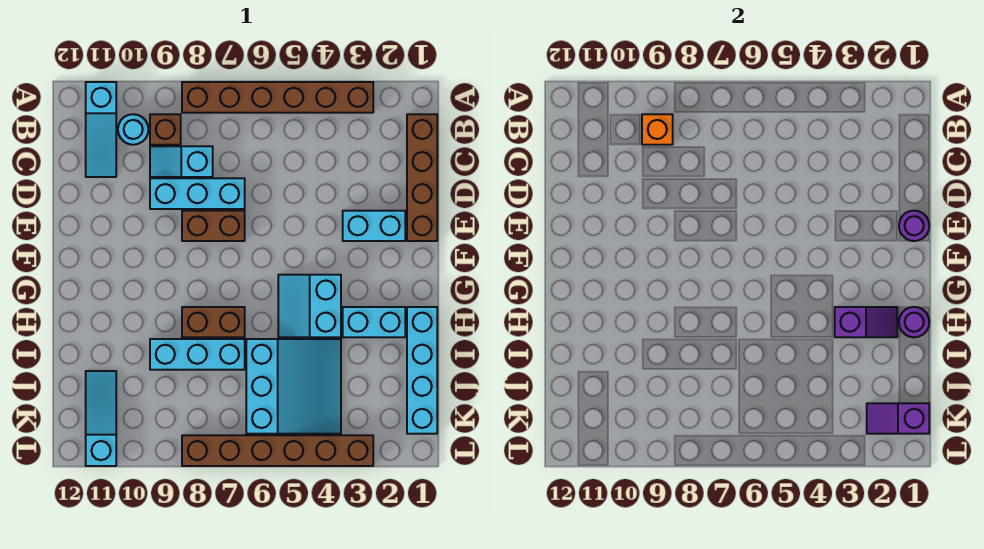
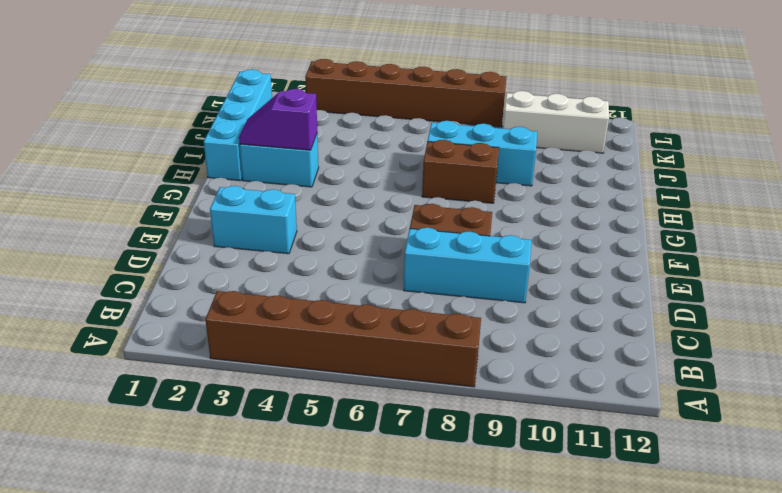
white 1x3 brick [503,91,609,153] -> cyan 1x3 slope [86,371,116,466]
none -> cyan 1x3 slope [86,82,116,177]
none -> brown 1x4 brick [407,114,437,241]
none -> brown 1x1 brick [150,114,181,145]

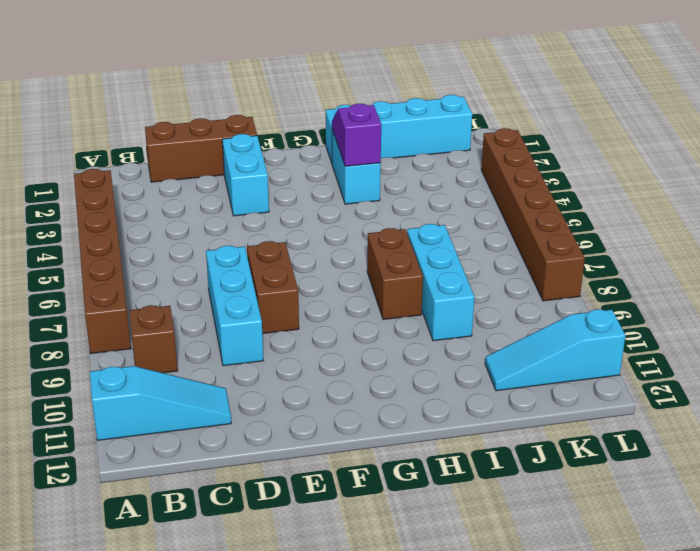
brown 1x3 brick [145,115,257,182] -> brown 1x4 brick [407,114,437,241]
none -> cyan 1x1 round brick [118,114,148,145]
none -> cyan 1x2 slope [150,146,213,177]
none -> cyan 2x2 slope [278,275,341,337]

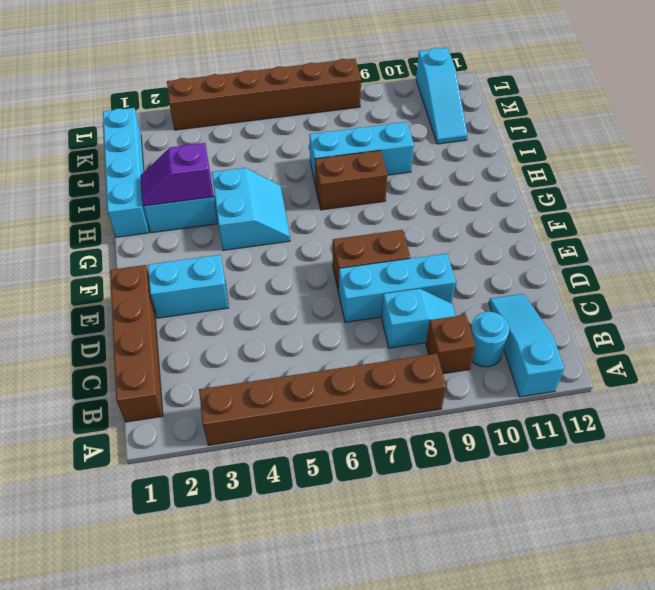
none -> cyan 3x3 slope [246,339,341,434]
none -> orange 1x1 brick [642,114,673,145]
none -> purple 1x1 round brick [899,211,929,241]

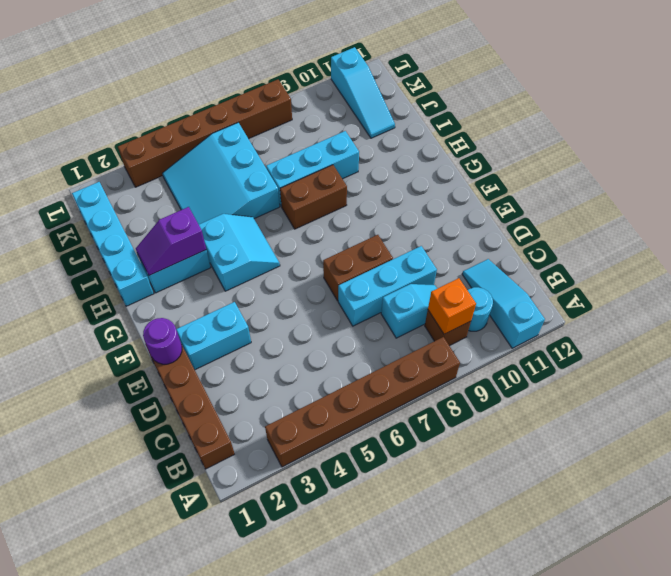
none -> purple 1x1 round brick [899,307,929,337]
none -> purple 1x2 slope [867,403,929,434]

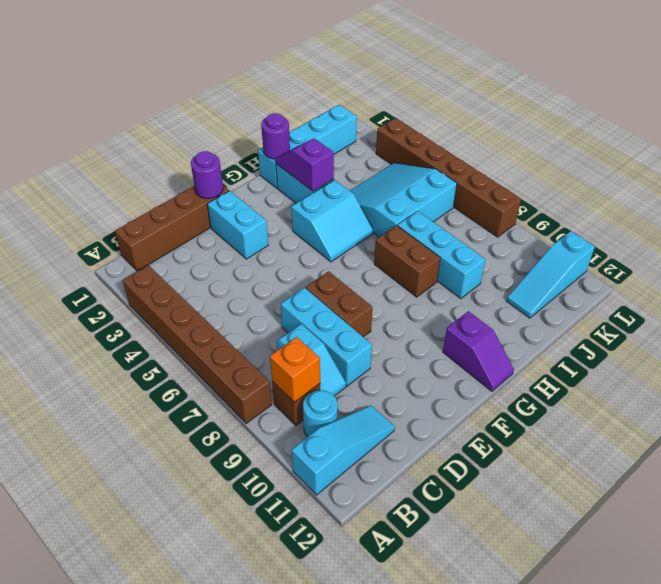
purple 1x2 slope [443,311,514,391] -> purple 1x2 slope moved to [867,403,929,434]

